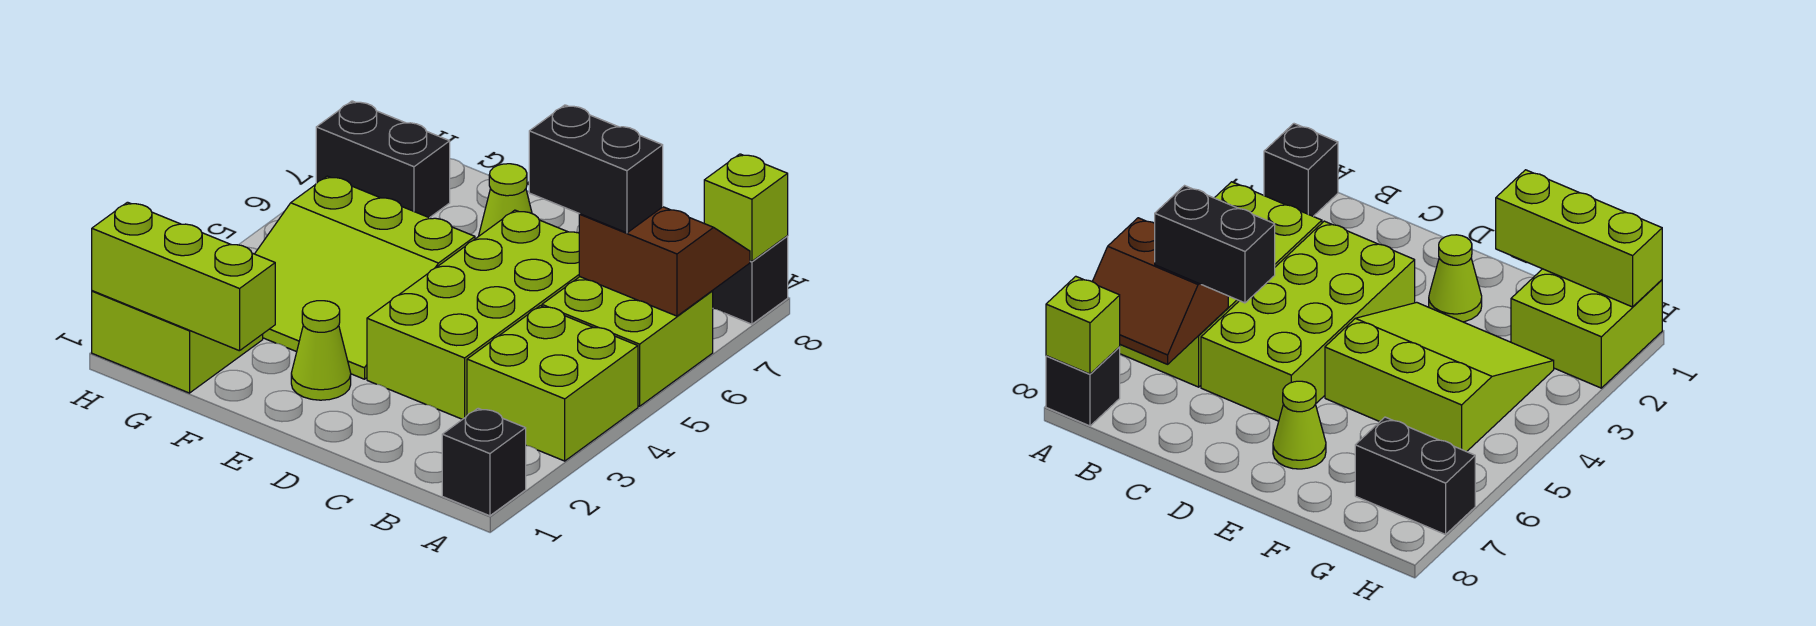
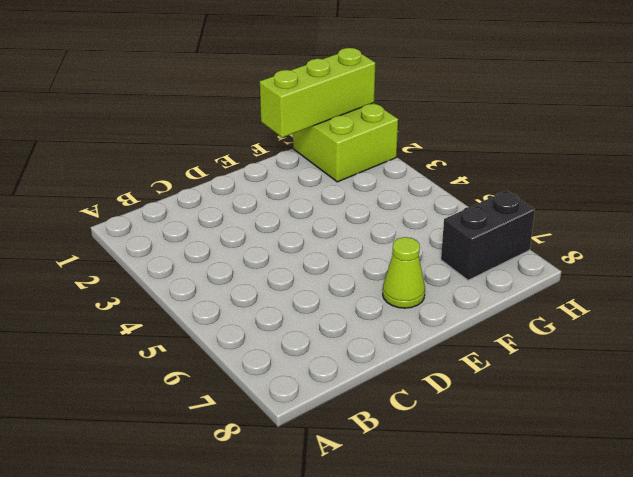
none -> black 1x1 brick [442,408,526,516]
none -> lime 2x2 brick [467,306,638,461]
none -> lime 2x2 brick [542,277,713,406]

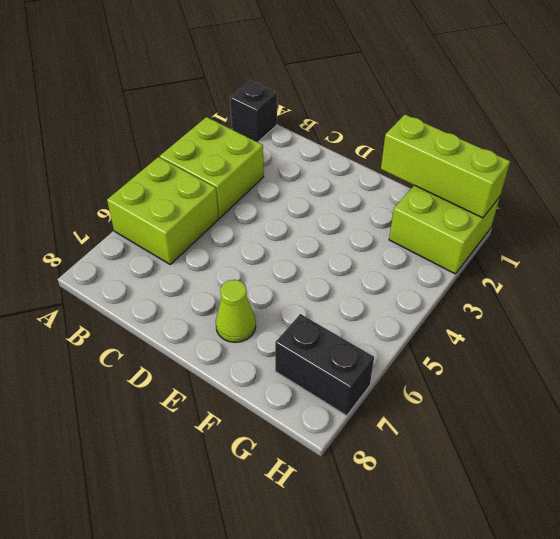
none -> black 1x1 brick [713,236,788,324]
none -> lime 2x4 brick [367,210,580,419]
none -> lime 1x1 cone [291,301,351,400]

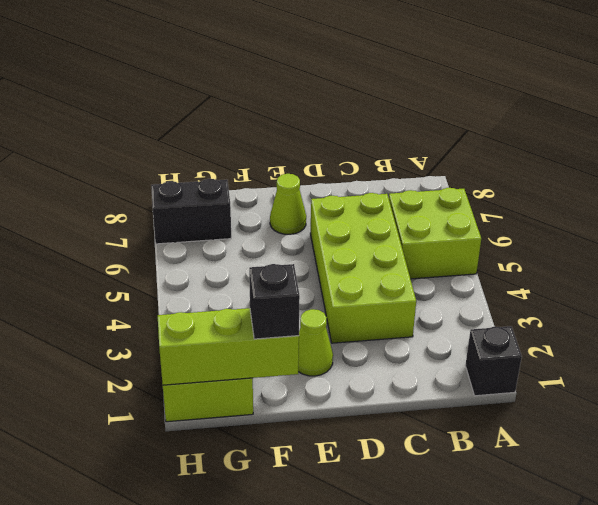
black 1x1 brick [249,264,300,339] -> black 1x1 brick moved to [713,236,788,324]
none -> lime 2x2 brick [467,306,638,461]
none -> lime 3x3 slope [255,176,475,379]
none -> brown 2x2 slope [579,207,750,316]

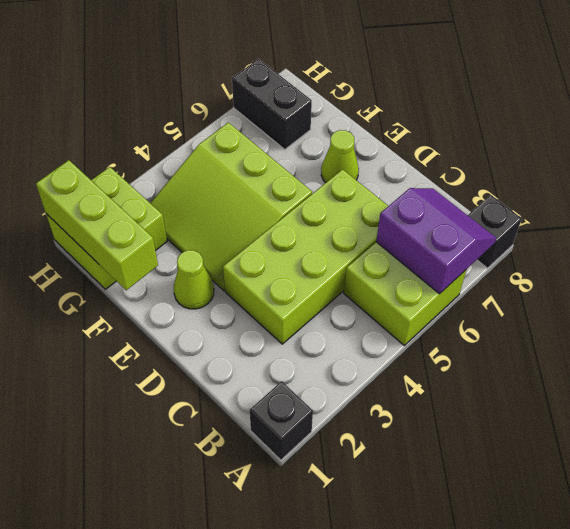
purple 2x2 slope [376,188,496,294] -> brown 2x2 slope [579,207,750,316]
none -> lime 2x2 brick [467,306,638,461]
none -> lime 1x1 brick [704,154,788,261]
none -> black 1x2 brick [529,105,663,233]

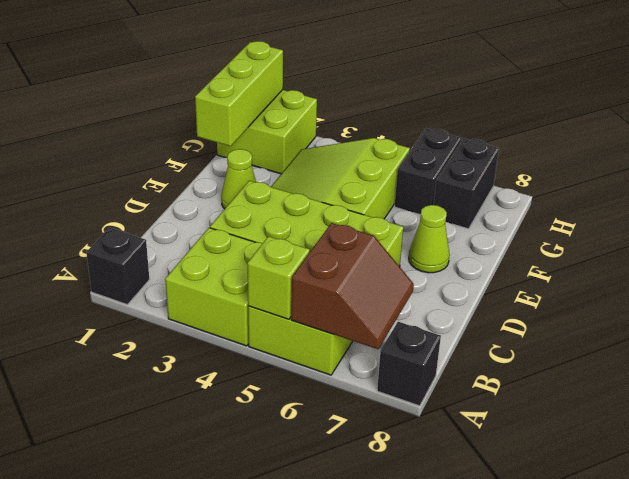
lime 1x1 brick [248,236,310,319] -> lime 1x1 brick moved to [704,154,788,261]
black 1x2 brick [395,128,461,215] -> black 1x2 brick moved to [529,105,663,233]

